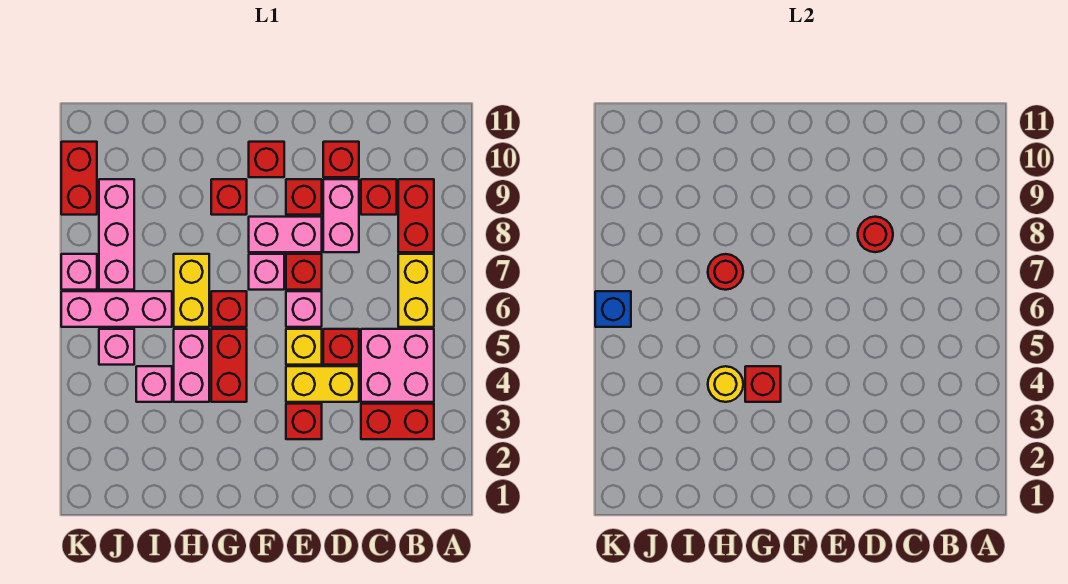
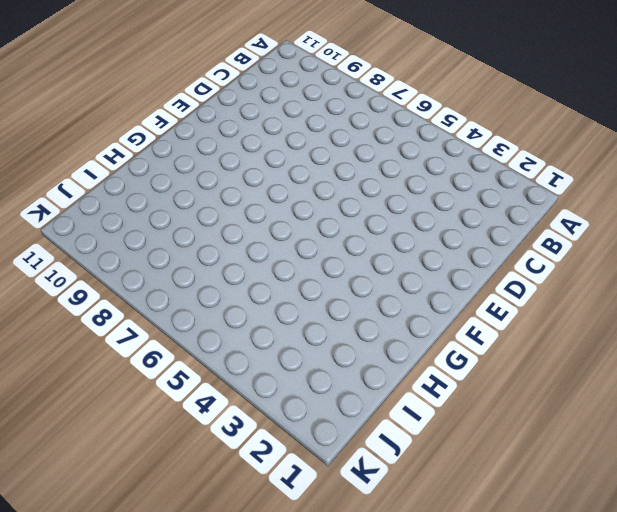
none -> red 1x2 brick [361,404,434,439]
none -> pink 2x2 brick [361,329,434,402]
none -> yellow 1x2 brick [398,254,434,327]
none -> red 1x2 brick [398,179,434,252]

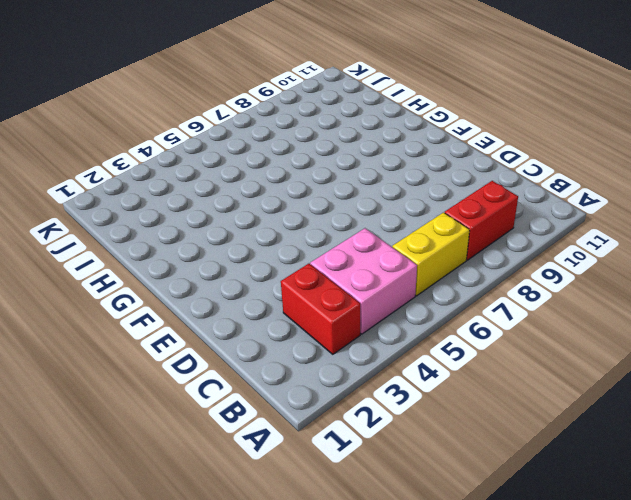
none -> red 1x1 brick [361,179,397,215]
none -> yellow 1x2 brick [286,366,359,402]
none -> red 1x1 brick [323,329,359,365]
none -> pink 1x2 brick [323,179,359,252]

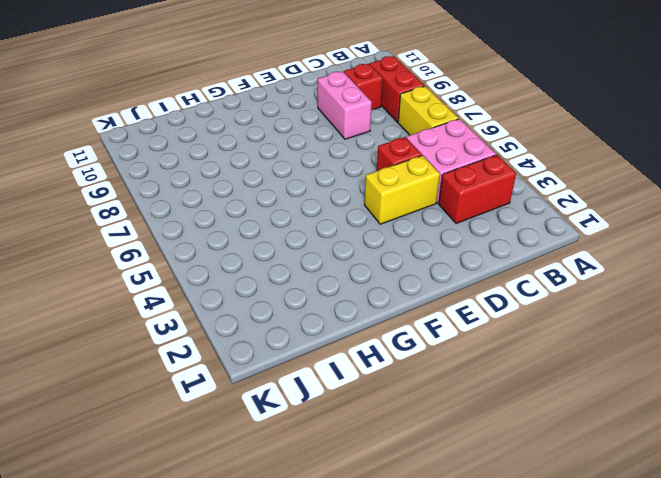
none -> red 1x1 brick [323,142,359,177]
none -> red 1x1 brick [286,404,322,439]
none -> yellow 1x1 brick [286,329,322,365]
none -> pink 1x1 brick [286,291,322,327]

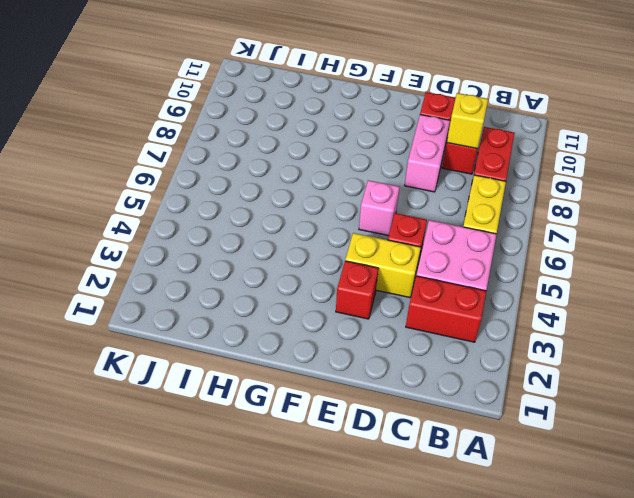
yellow 1x1 brick [447,93,488,149] -> yellow 1x1 brick moved to [286,329,322,365]
none -> red 1x1 brick [286,254,322,290]
none -> pink 1x2 brick [249,217,322,252]
none -> red 1x1 brick [286,179,322,215]
none -> pink 1x1 brick [249,254,284,290]

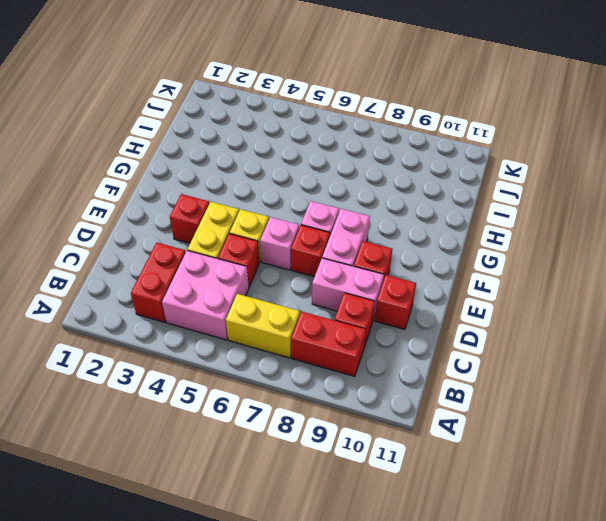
none -> red 1x1 brick [249,142,284,177]
none -> red 1x2 brick [211,329,247,402]
none -> red 1x1 brick [211,291,247,327]
none -> red 1x1 brick [211,179,247,215]

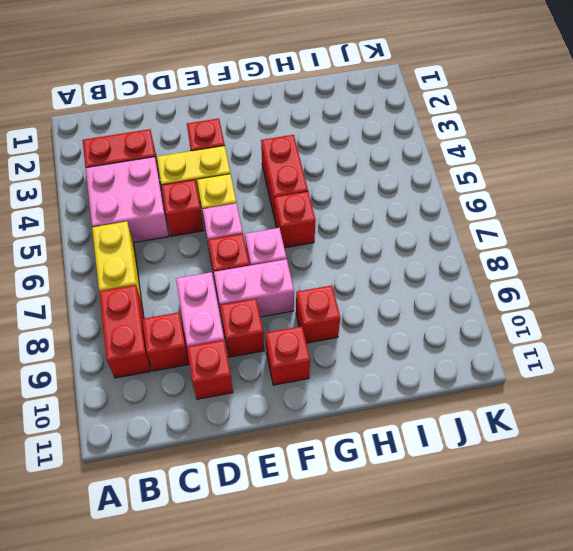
none -> pink 1x2 brick [174,329,209,402]
none -> yellow 1x2 brick [174,254,209,327]
none -> pink 1x1 brick [136,366,172,402]
none -> pink 1x3 brick [61,291,172,327]

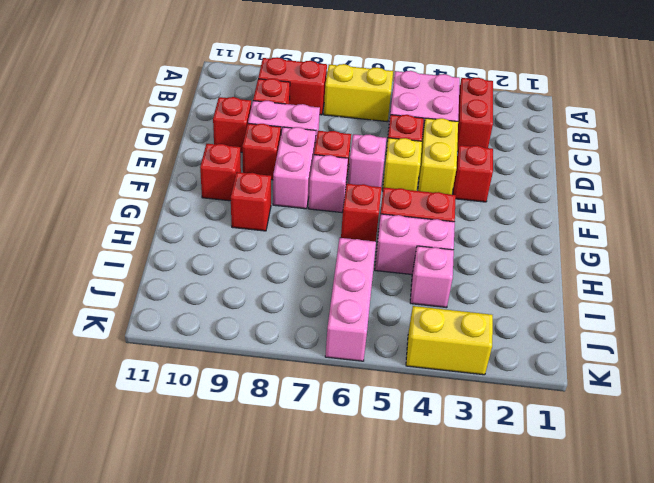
yellow 1x2 brick [406,306,493,375] -> yellow 1x2 brick moved to [174,254,209,327]
none -> pink 1x1 brick [99,329,134,365]
none -> pink 1x3 brick [99,179,134,290]
none -> pink 1x1 brick [61,254,97,290]
none -> red 1x2 brick [61,142,97,215]

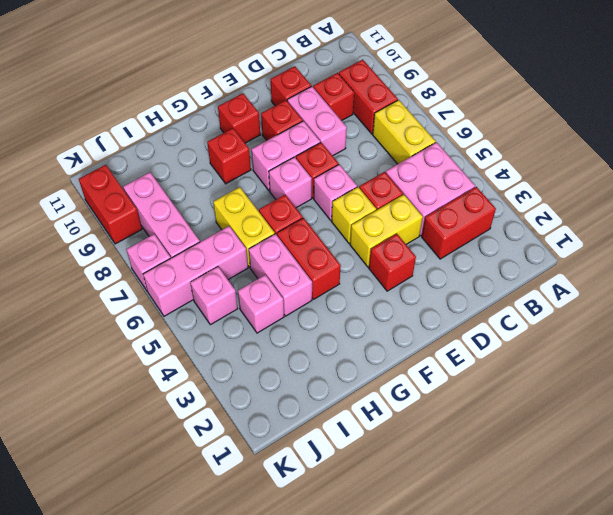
none -> red 1x1 round brick [858,217,893,252]
none -> red 1x1 brick [745,366,781,402]
none -> yellow 1x1 round brick [708,366,743,402]
none -> red 1x1 round brick [708,254,743,290]

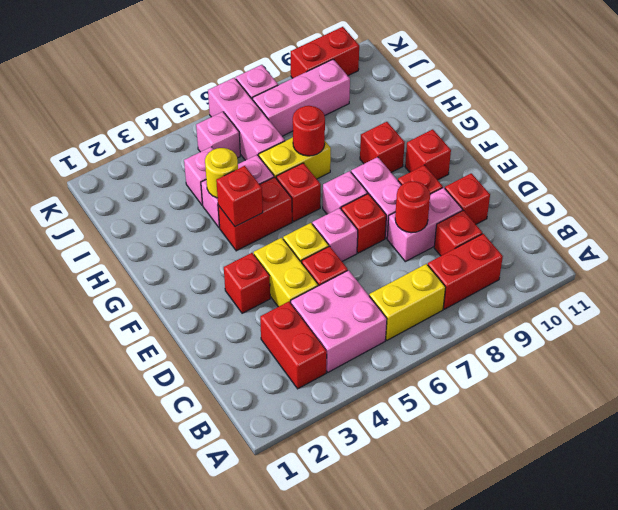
none -> blue 1x1 brick [595,291,631,327]

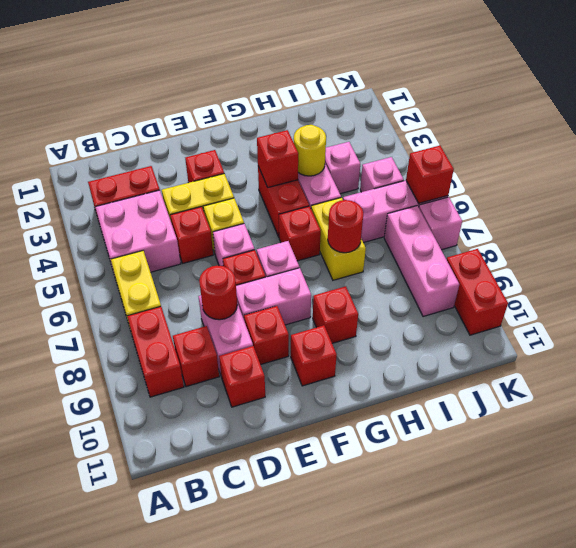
red 1x1 brick [406,146,454,203] -> blue 1x1 brick [595,291,631,327]

